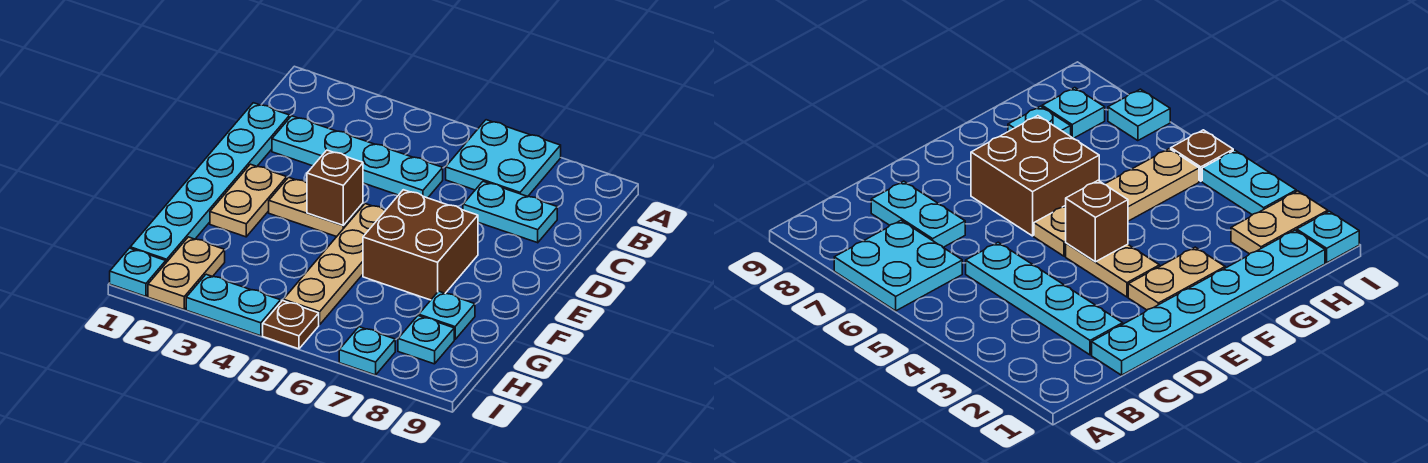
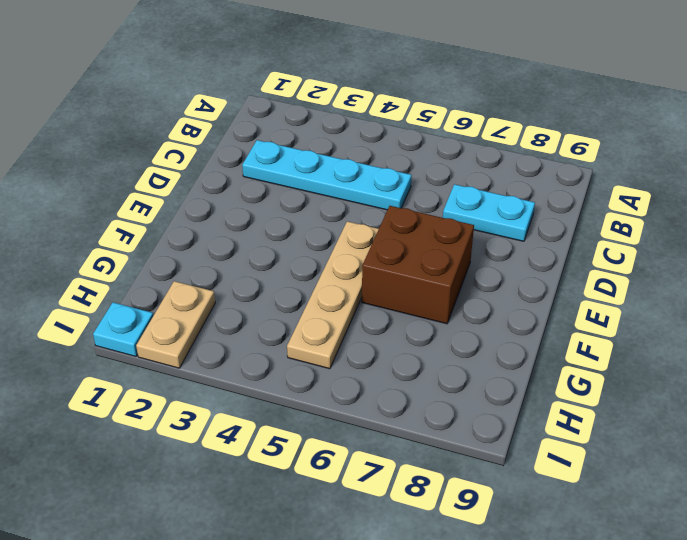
none -> cyan 2x2 plate [446,120,561,196]
none -> cyan 1x6 plate [130,103,290,262]
none -> tan 1x2 plate [210,164,287,237]

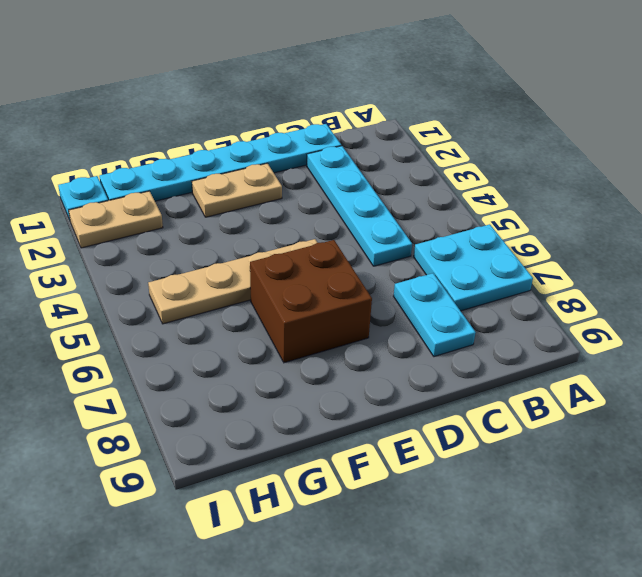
none -> tan 1x2 plate [269,177,363,237]
none -> cyan 1x1 plate [419,291,475,340]
none -> cyan 1x1 plate [398,316,454,364]

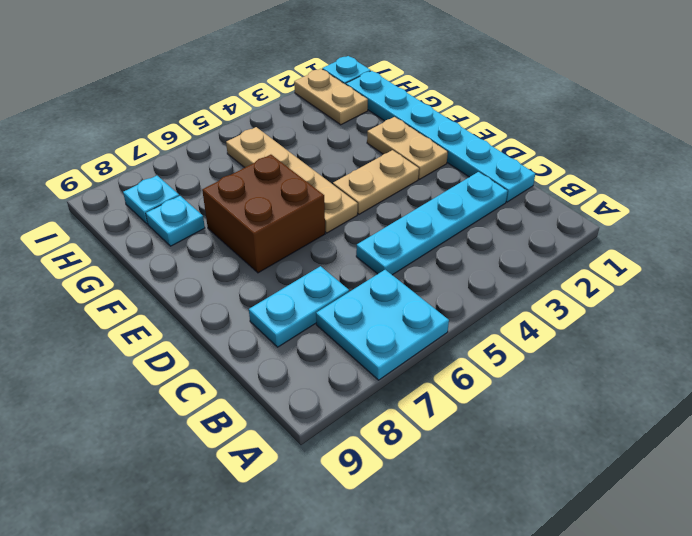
none -> cyan 1x2 plate [186,274,281,336]
none -> brown 1x1 plate [263,301,319,349]
none -> cyan 1x1 plate [339,327,395,375]

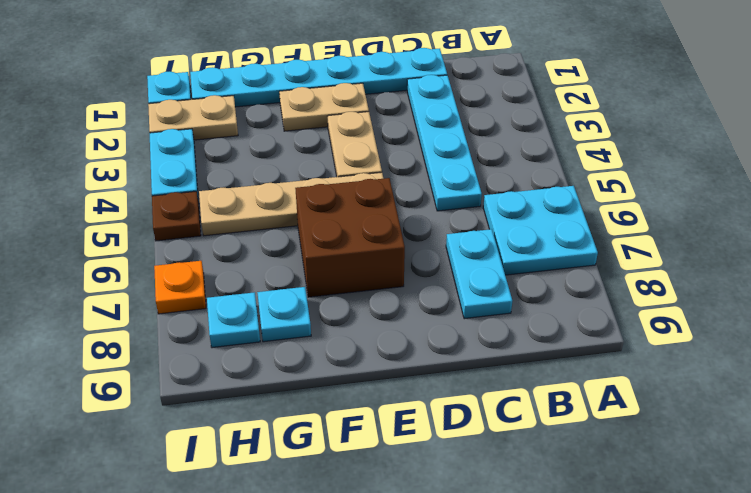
orange 1x1 plate [154,261,206,314] -> cyan 1x1 plate [339,327,395,375]
none -> brown 1x1 brick [307,150,363,225]

